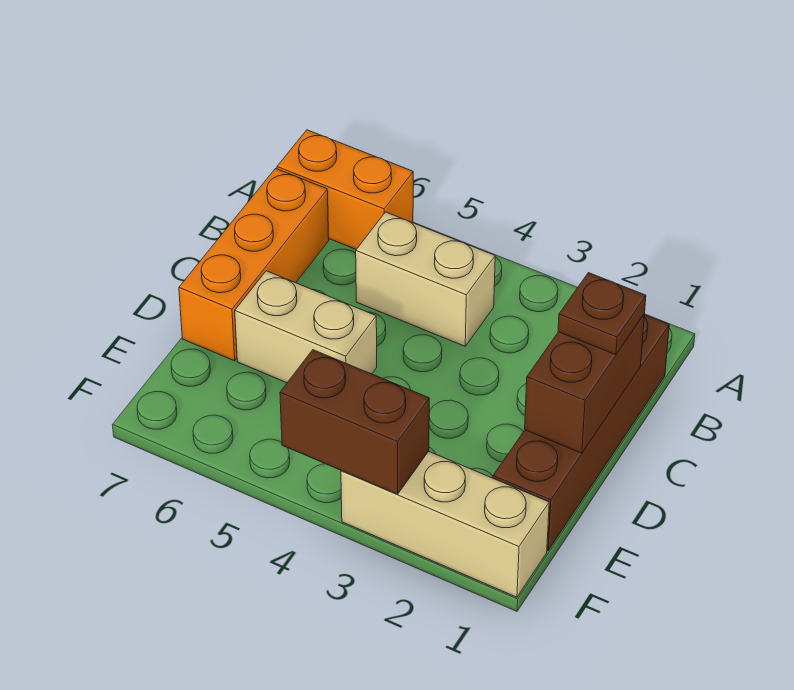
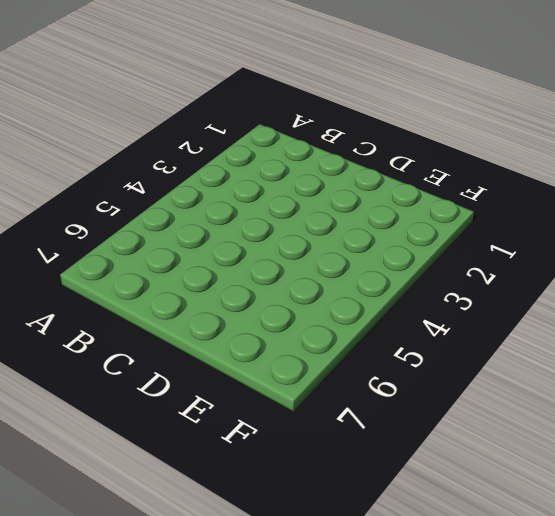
none -> orange 1x2 brick [277,130,413,249]
none -> brown 1x4 brick [493,315,669,550]

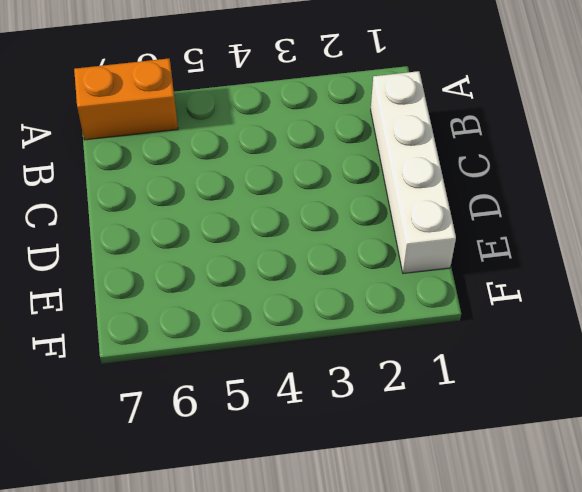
white 1x4 brick [371,71,456,274] -> brown 1x4 brick [493,315,669,550]
none -> tan 1x2 brick [356,212,495,346]
none -> orange 1x3 brick [179,169,329,361]

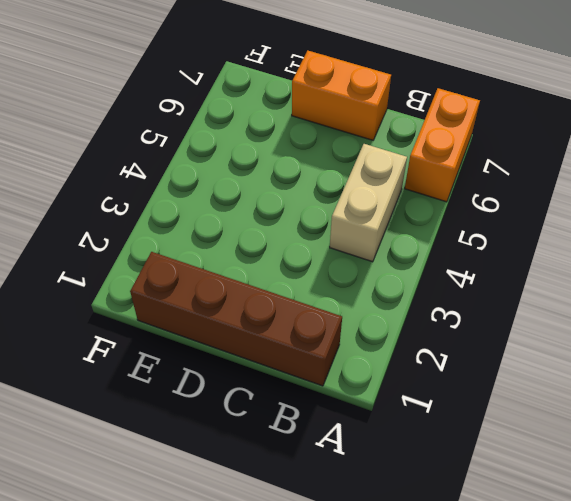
orange 1x2 brick [292,51,391,140] -> orange 1x3 brick [179,169,329,361]
none -> tan 1x2 brick [235,271,377,383]
none -> tan 1x3 brick [341,451,549,597]

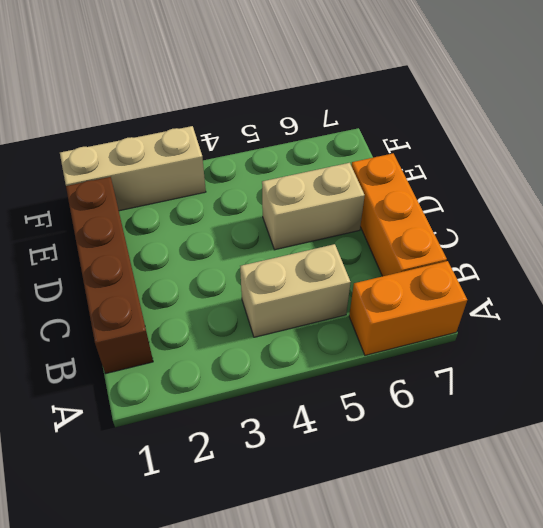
none -> brown 1x2 brick [525,315,644,453]
none -> brown 1x2 brick [280,350,429,494]

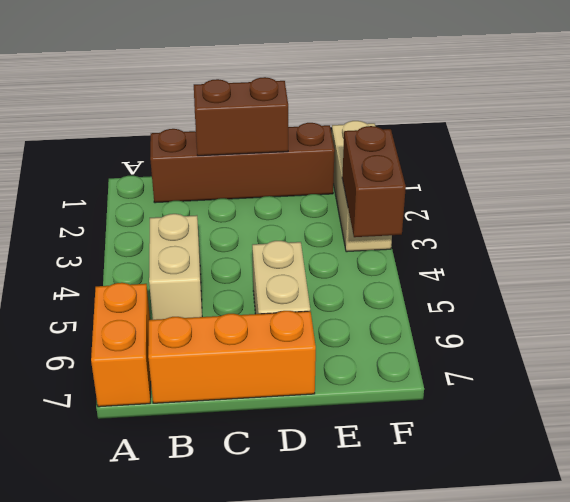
none -> brown 1x1 plate [558,273,646,355]

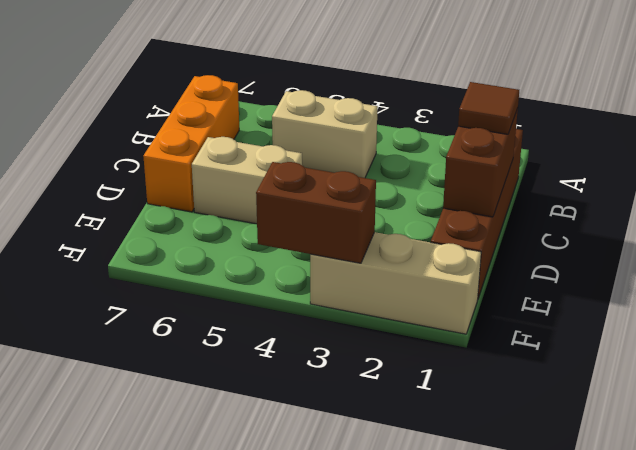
brown 1x1 tile [458,82,519,134] -> brown 1x1 plate [558,273,646,355]
none -> orange 1x2 brick [277,130,413,249]

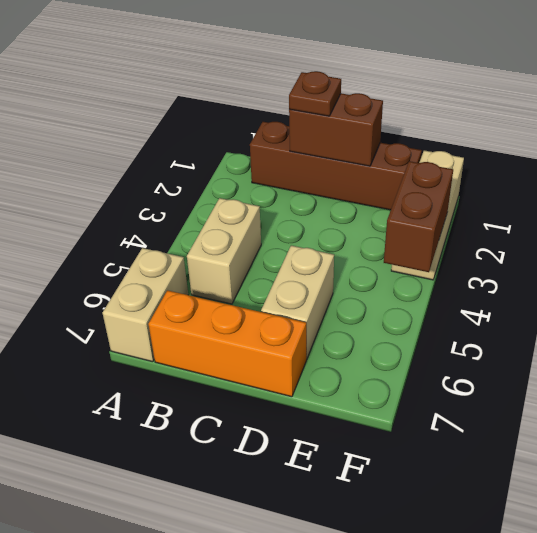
tan 1x2 brick [103,248,188,362] -> orange 1x2 brick [277,130,413,249]

